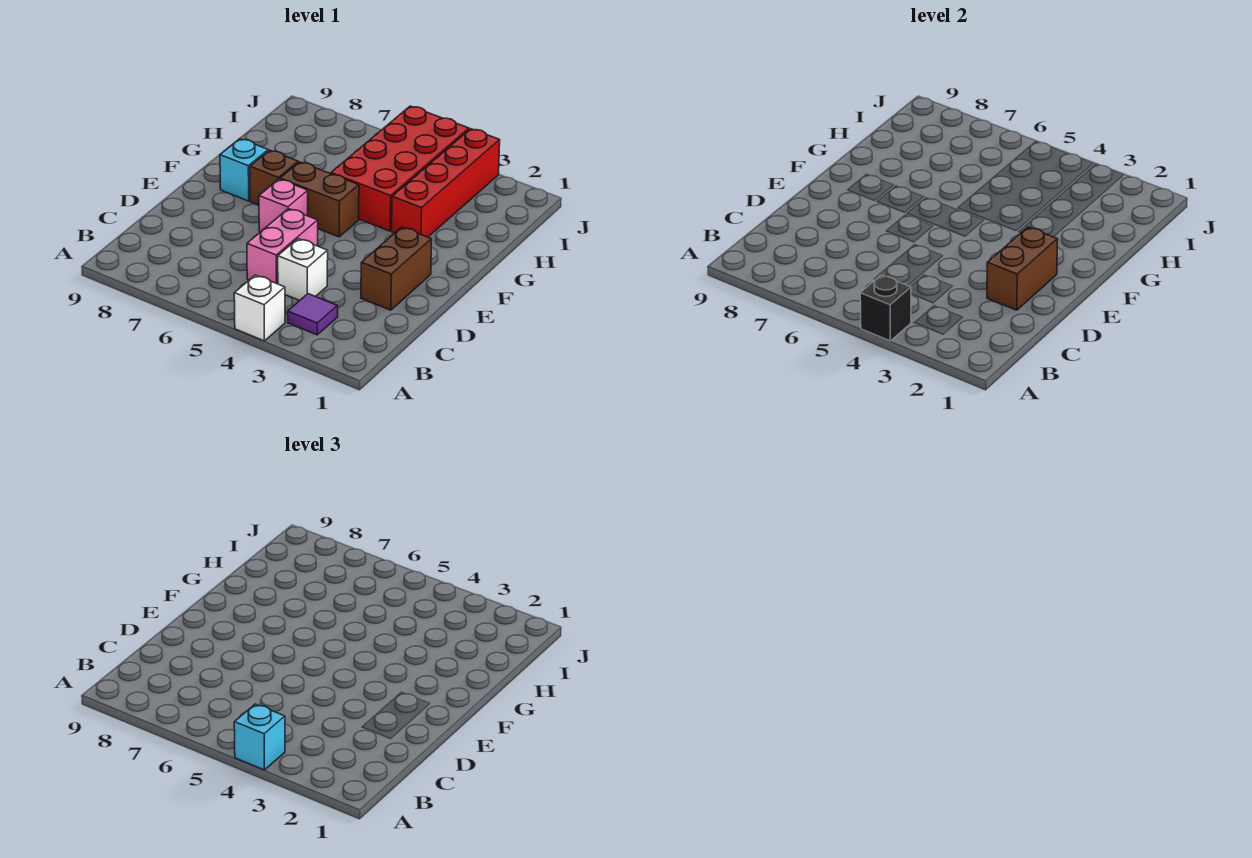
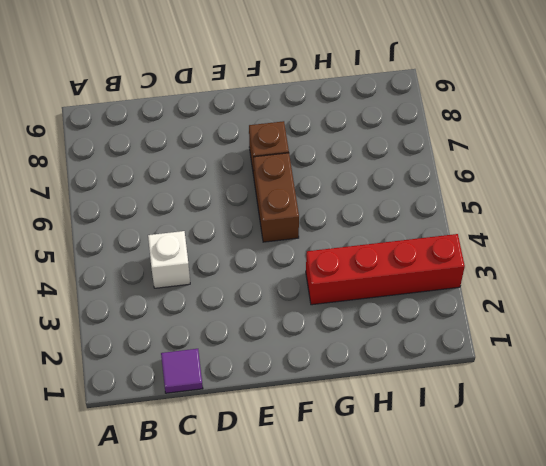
purple 1x1 tile [161,349,203,393] -> purple 1x1 tile moved to [288,294,338,335]
none -> white 1x1 brick [234,275,285,341]
none -> pink 1x2 brick [247,209,318,284]
none -> brown 1x2 brick [361,227,432,310]

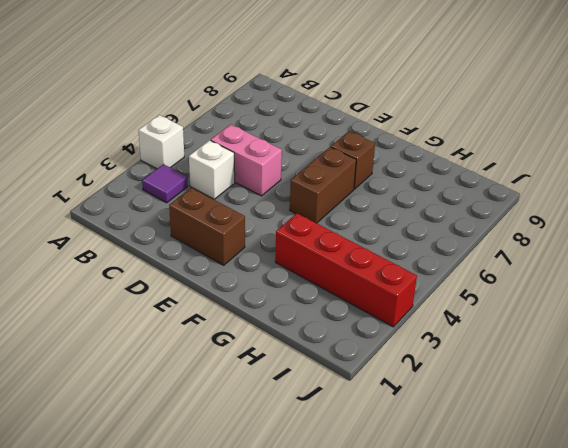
none -> pink 1x1 brick [259,179,308,232]
none -> cyan 1x1 brick [220,139,268,201]
none -> red 2x4 brick [331,106,469,231]

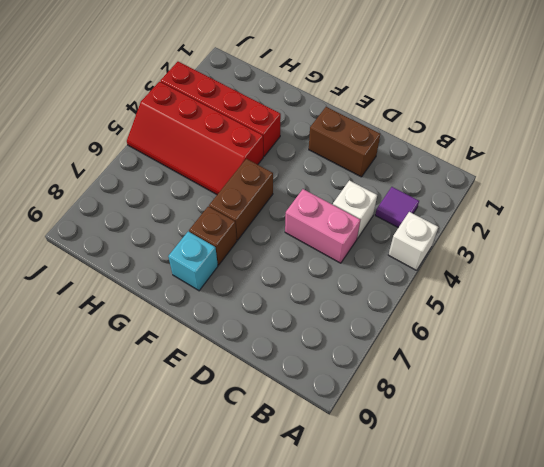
red 2x4 slope [127,82,263,195] -> red 2x4 brick [331,106,469,231]
none -> pink 1x1 brick [259,179,308,232]
none -> black 1x1 brick [860,275,911,341]
none -> brown 1x2 brick [987,227,1058,310]

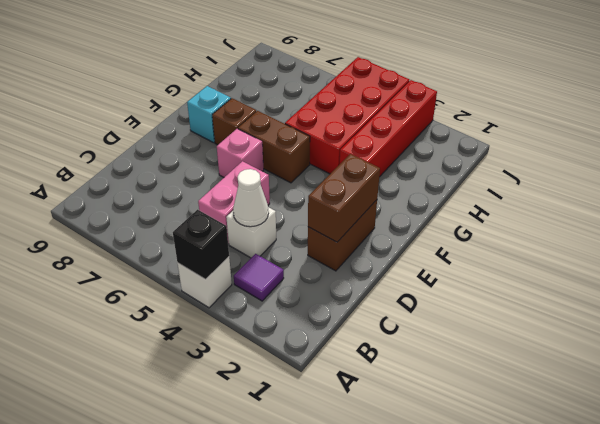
white 1x1 cone [233,169,269,227] -> none
none -> cyan 1x1 brick [234,704,285,770]

